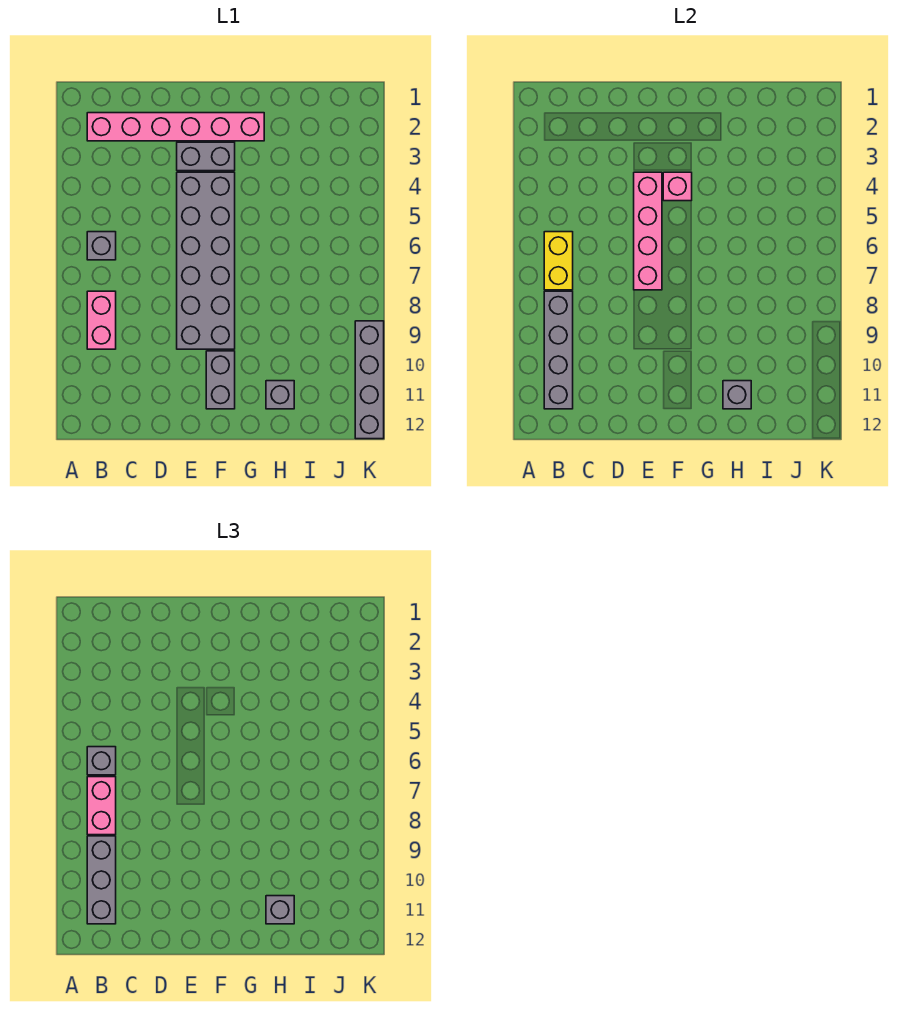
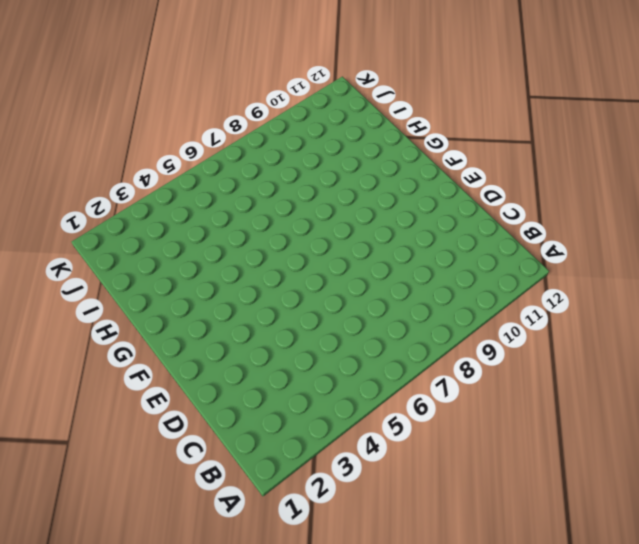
none -> pink 1x6 brick [87,113,264,141]
none -> grey 1x1 brick [87,232,116,260]
none -> pink 1x2 brick [87,291,116,349]

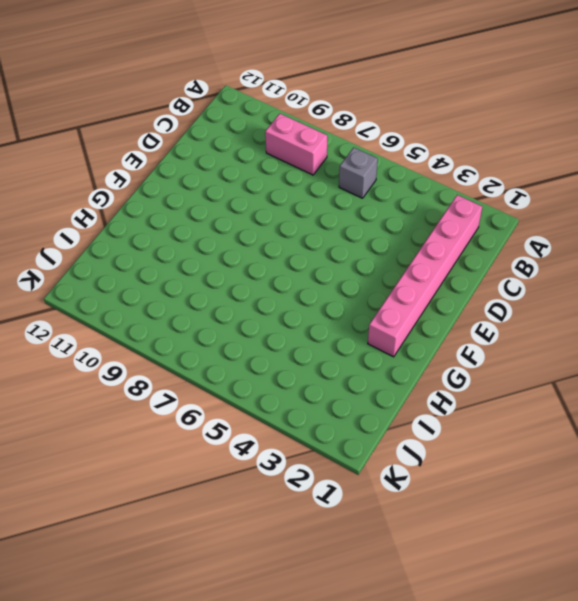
none -> grey 1x2 brick [177,142,235,171]
none -> grey 2x6 brick [177,172,235,349]
none -> grey 1x2 brick [206,351,235,409]

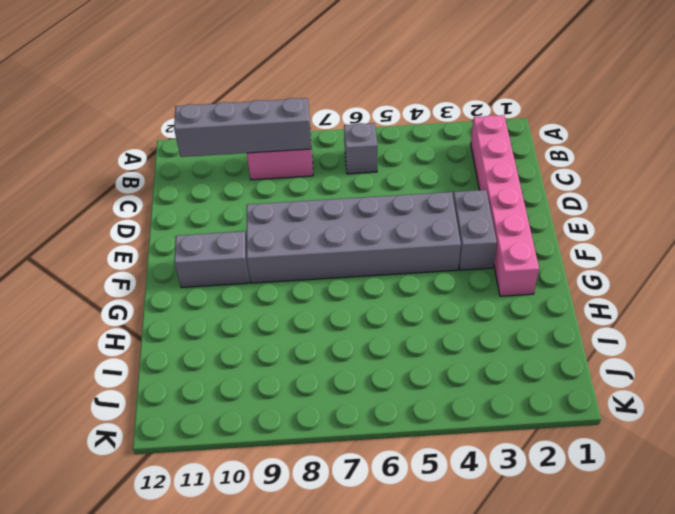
none -> grey 1x1 brick [266,381,294,409]
none -> grey 1x4 brick [355,321,384,439]
none -> yellow 1x2 brick [544,232,573,290]

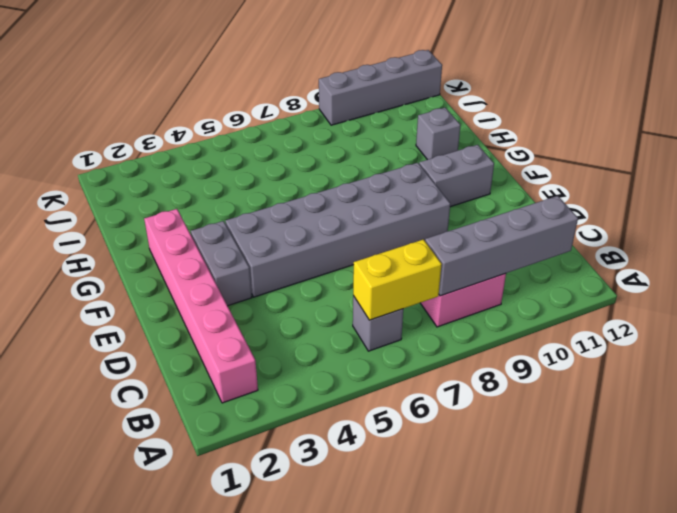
none -> pink 1x4 brick [634,172,662,290]
none -> pink 1x1 brick [663,172,692,201]
none -> grey 1x1 brick [723,381,751,409]

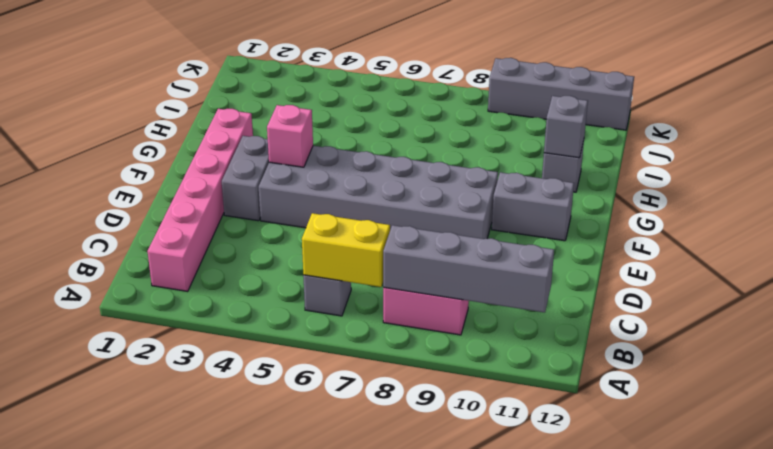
none -> pink 1x4 brick [634,172,662,290]
none -> grey 1x1 brick [87,747,116,775]
none -> pink 1x2 brick [87,777,116,835]

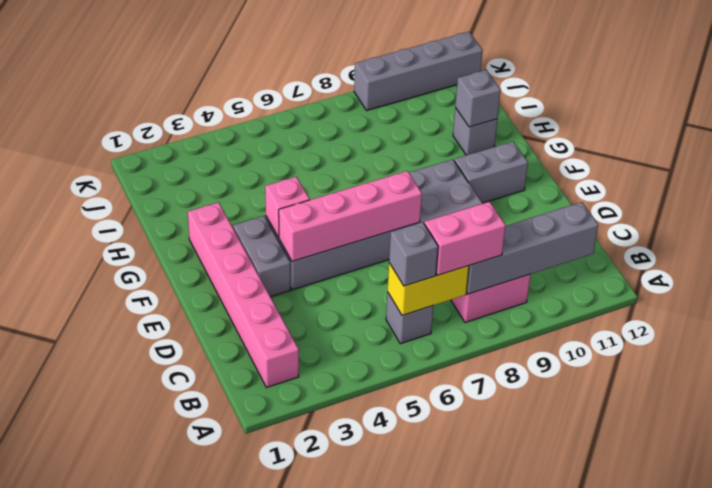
none -> grey 1x3 brick [87,836,116,924]
none -> grey 1x1 brick [266,896,294,924]

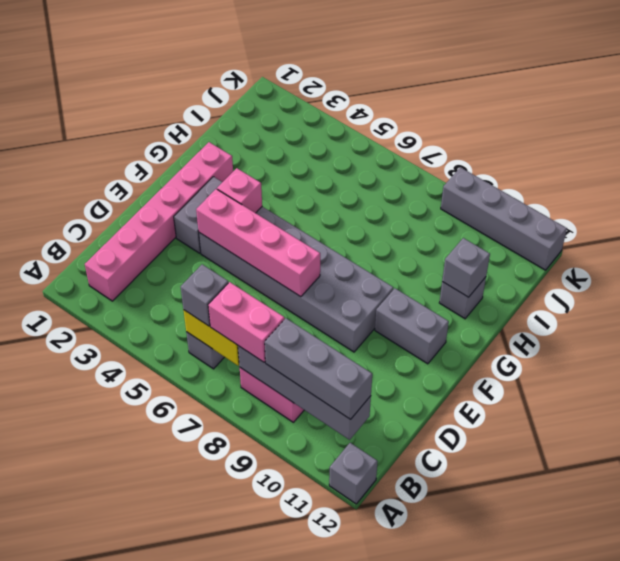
grey 1x1 brick [329,443,378,504] -> grey 1x1 brick moved to [266,896,294,924]

